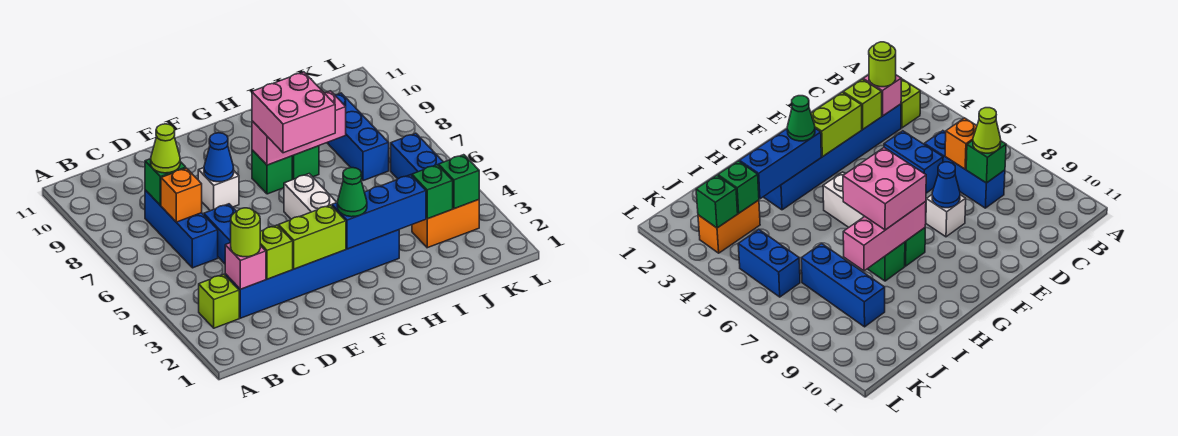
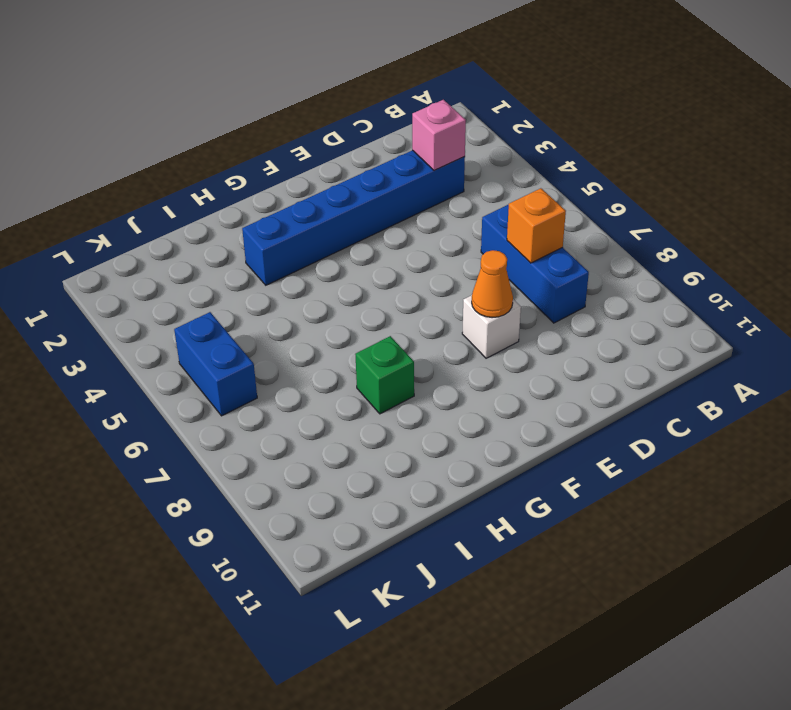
orange 1x1 cone [472,250,513,318] -> blue 1x1 cone [204,133,234,182]
none -> lime 1x1 brick [199,274,239,328]
none -> blue 1x2 brick [204,204,236,264]
none -> white 1x2 brick [284,174,337,219]

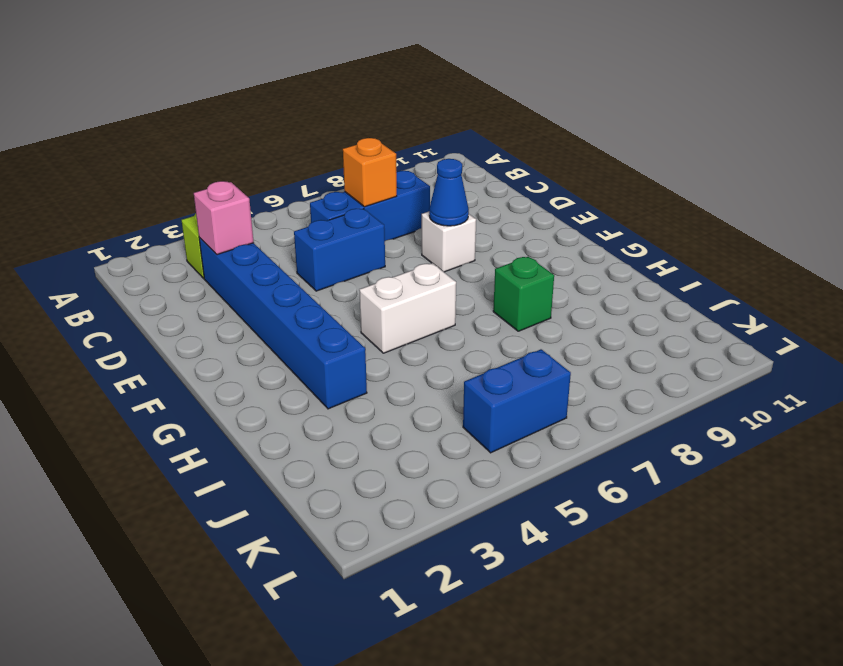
none -> green 1x1 brick [252,150,292,194]
none -> orange 1x2 brick [412,200,479,248]
none -> blue 1x3 brick [327,93,389,181]

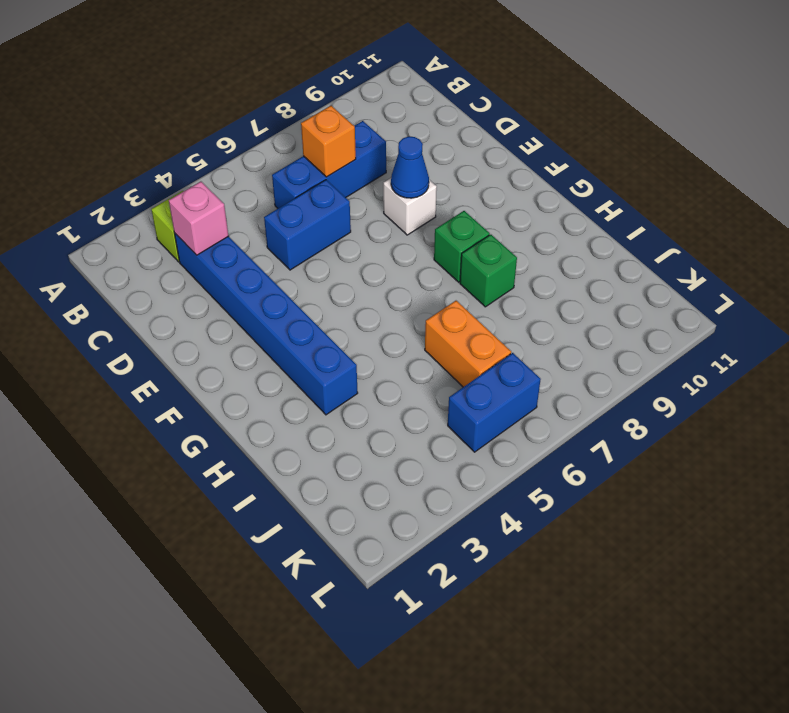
orange 1x2 brick [425,301,511,387] -> orange 1x2 brick moved to [412,200,479,248]
none -> white 1x2 brick [284,174,337,219]
none -> blue 1x3 brick [327,93,389,181]
none -> green 1x1 brick [145,159,186,205]

